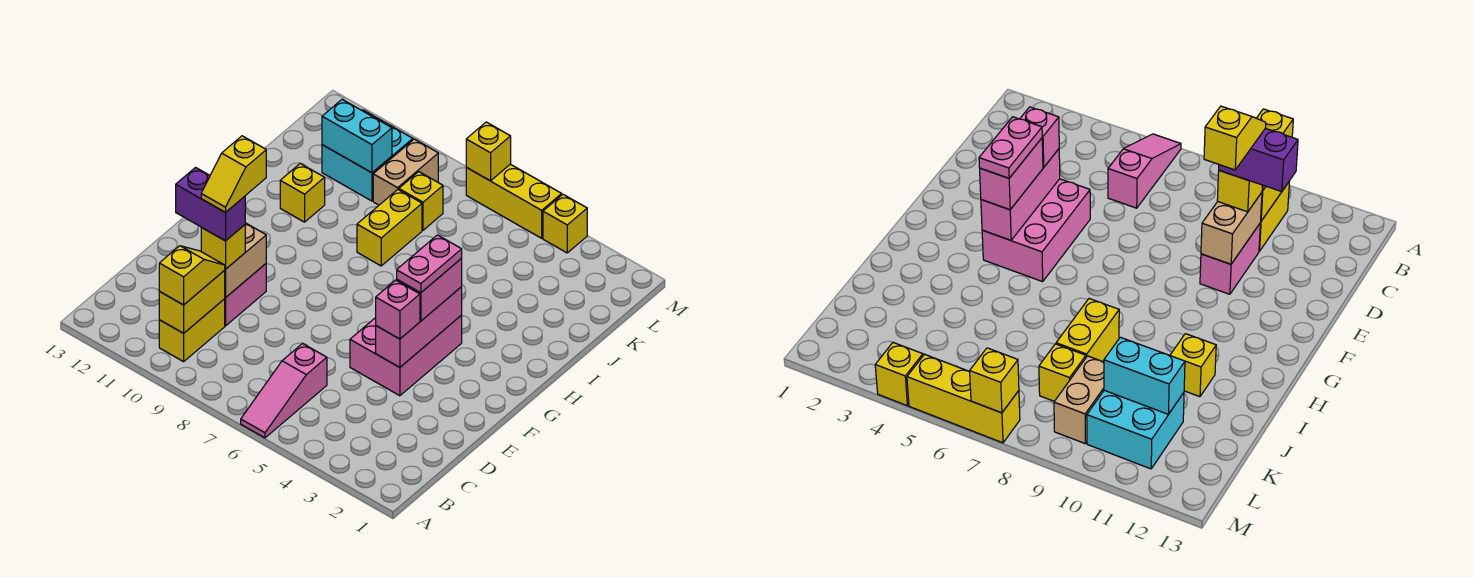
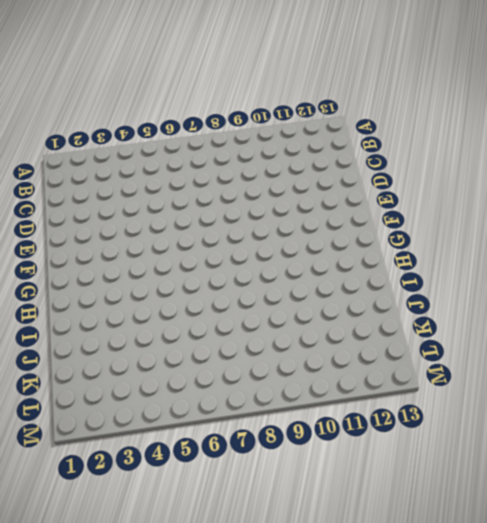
none -> pink 1x3 slope [241,343,327,438]
none -> yellow 1x2 brick [159,299,225,362]
none -> pink 1x2 brick [225,264,266,326]

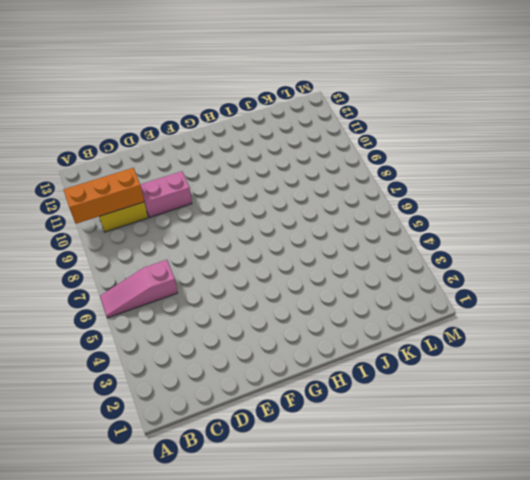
orange 1x3 brick [64,168,144,224] -> yellow 1x2 brick [159,271,225,333]
none -> pink 2x3 brick [350,315,462,396]
none -> yellow 1x2 brick [357,190,422,266]
none -> yellow 1x1 brick [280,163,325,222]

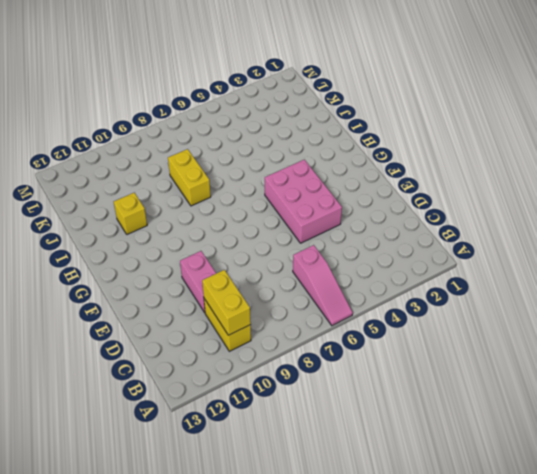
none -> yellow 1x1 brick [399,172,443,230]
none -> tan 1x2 brick [373,139,438,205]
none -> cyan 2x2 brick [322,110,413,201]

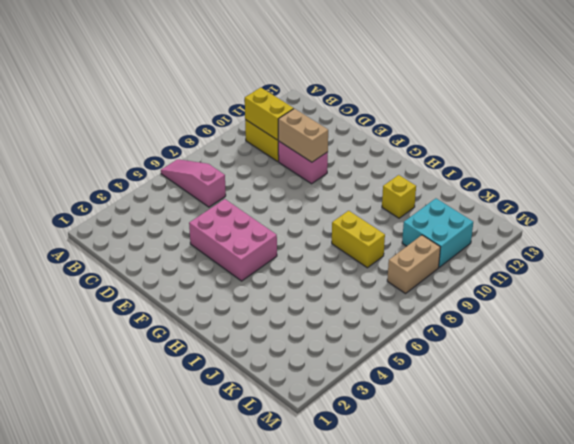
tan 1x2 brick [387,235,440,294] -> tan 1x2 brick turned to [373,139,438,205]
none -> yellow 1x1 brick [399,172,443,230]
none -> yellow 1x1 brick [543,195,587,253]
none -> yellow 1x3 brick [466,164,562,238]

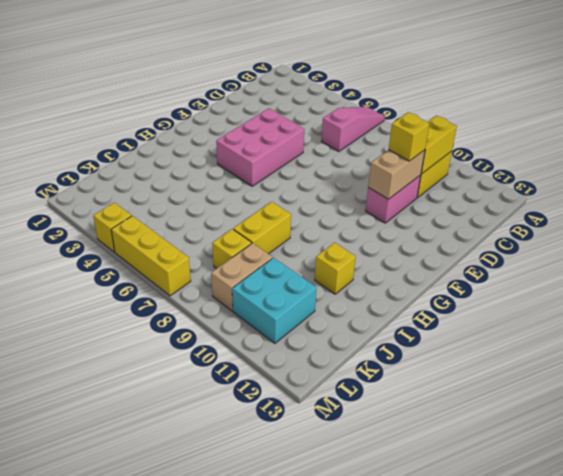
none -> pink 1x3 brick [376,287,462,367]
none -> cyan 1x2 brick [322,100,392,173]
none -> yellow 1x1 brick [466,122,511,181]

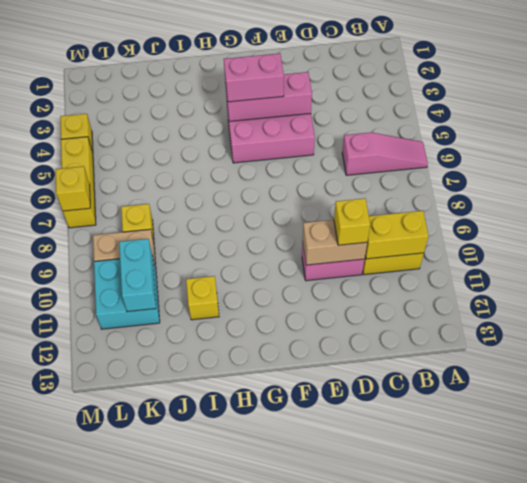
none -> yellow 1x2 brick [357,190,422,266]
none -> yellow 1x2 slope [159,246,225,305]
none -> pink 1x1 brick [376,280,420,339]

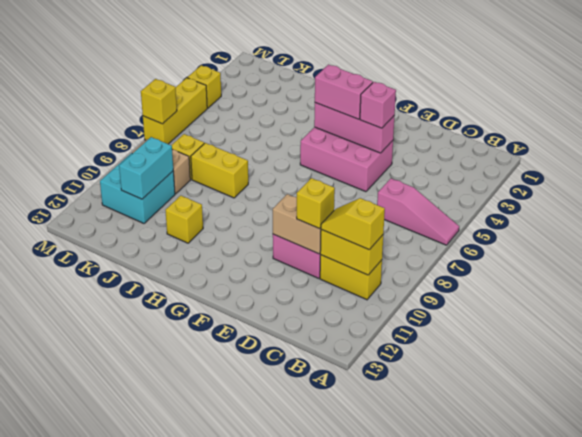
none -> purple 1x2 brick [176,168,245,241]
none -> pink 1x2 plate [397,235,462,293]
none -> yellow 1x2 slope [201,136,266,213]

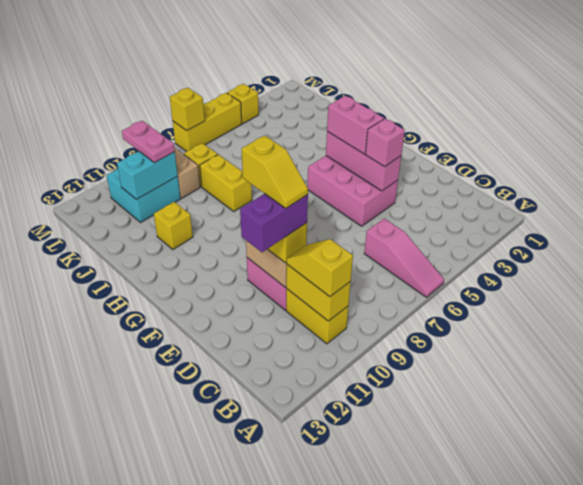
pink 1x2 plate [122,121,175,163] -> pink 1x2 plate moved to [397,235,462,293]

